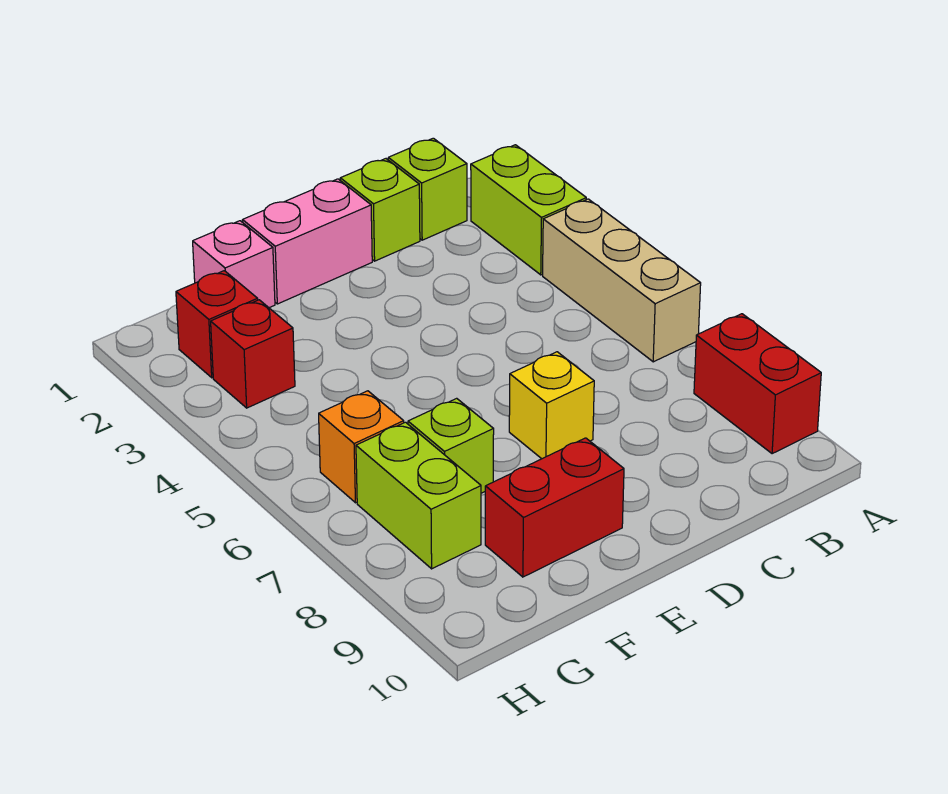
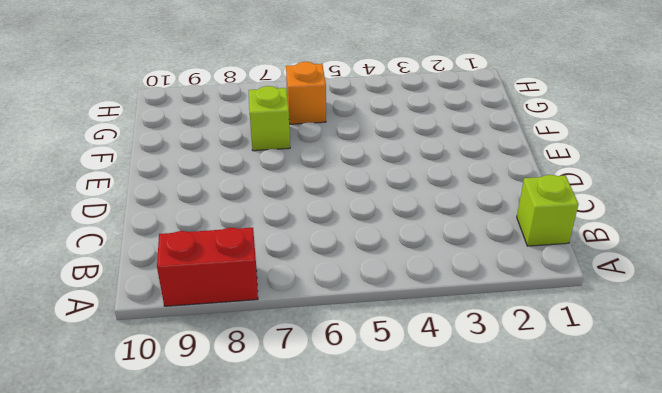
none -> lime 1x2 brick [471,145,586,275]
none -> tan 1x3 brick [543,199,701,362]
none -> lime 1x1 brick [340,159,420,261]

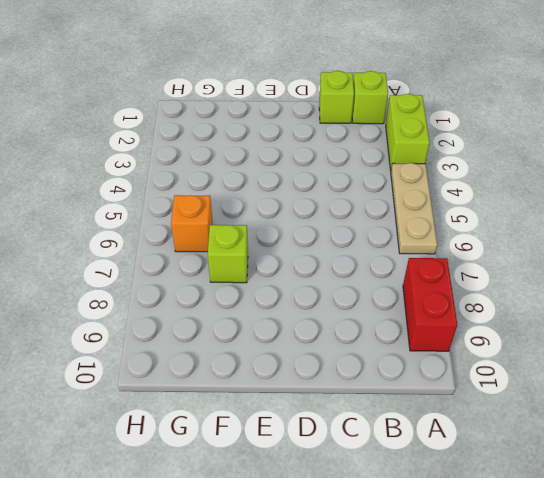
tan 1x3 plate [391,163,437,254] -> tan 1x3 brick [543,199,701,362]
none -> pink 1x2 brick [243,179,372,304]
none -> yellow 1x1 brick [509,352,594,459]
none -> red 1x2 brick [485,438,624,577]

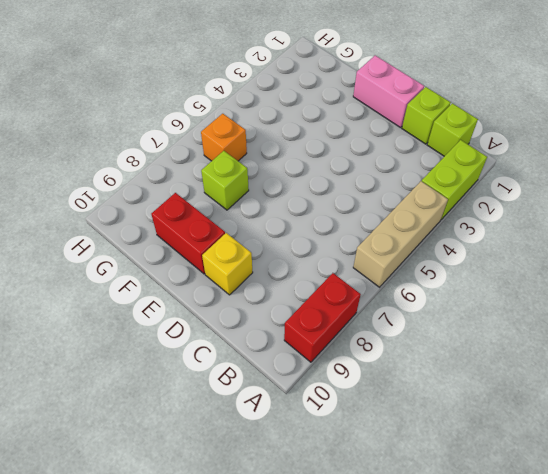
yellow 1x1 brick [202,233,253,295] -> yellow 1x1 brick moved to [509,352,594,459]
none -> pink 1x1 brick [193,221,275,308]
none -> red 1x1 brick [176,271,258,378]
none -> red 1x1 brick [211,300,295,408]

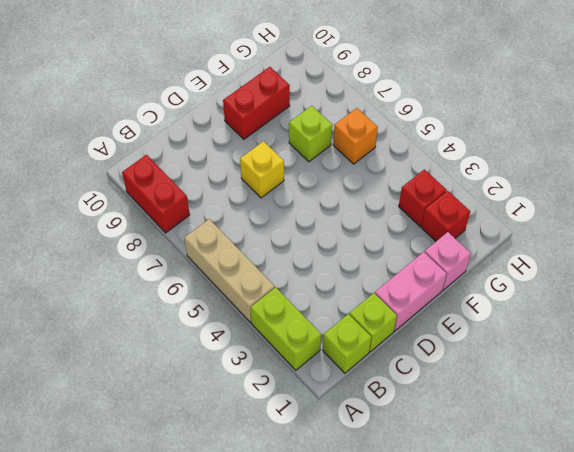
none -> lime 1x2 brick [356,422,481,569]

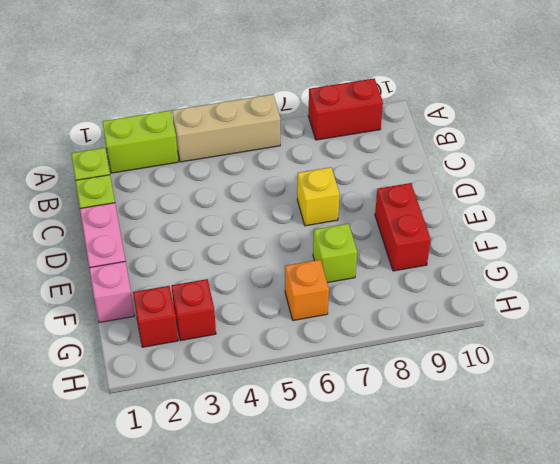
none -> lime 1x2 brick [356,422,481,569]

